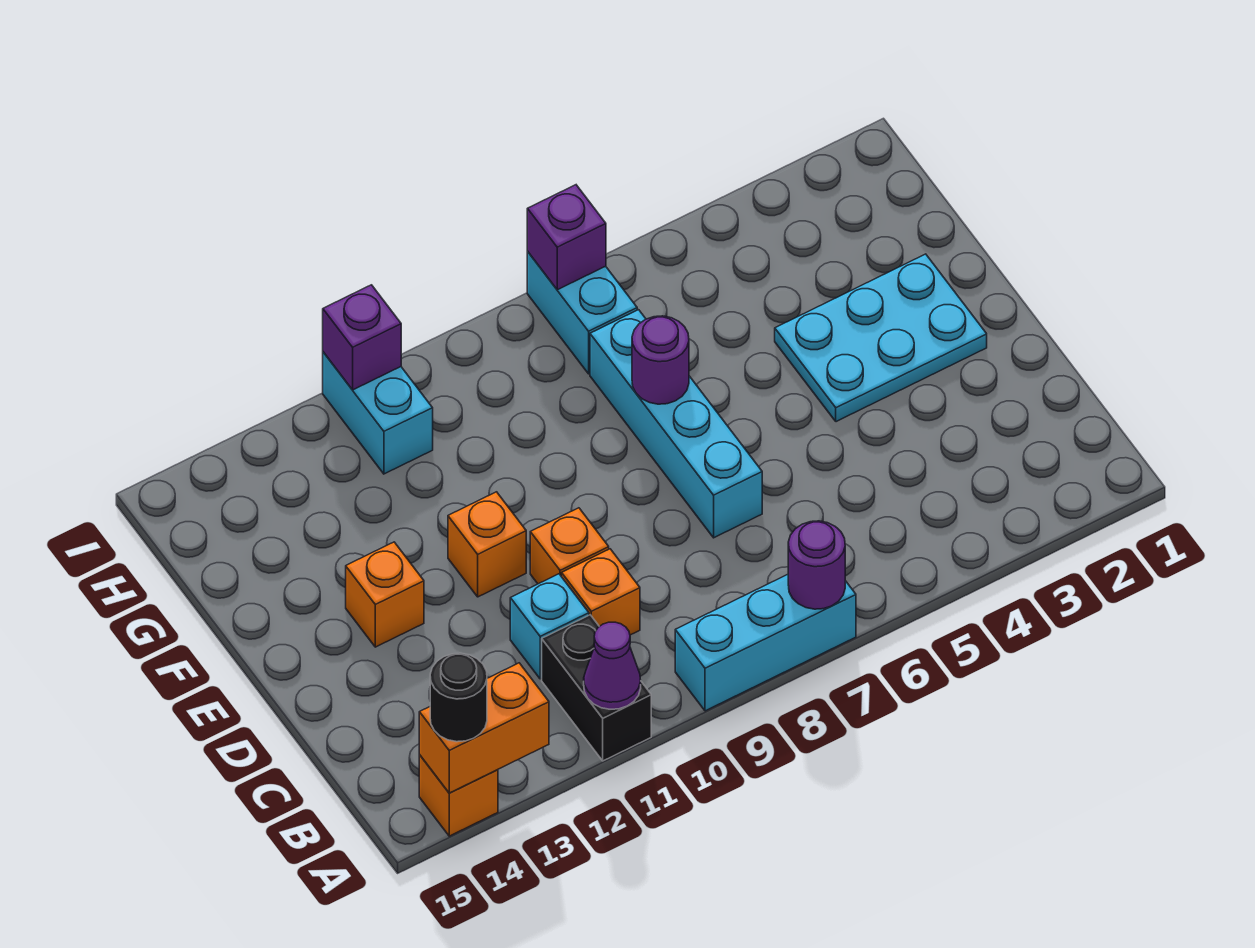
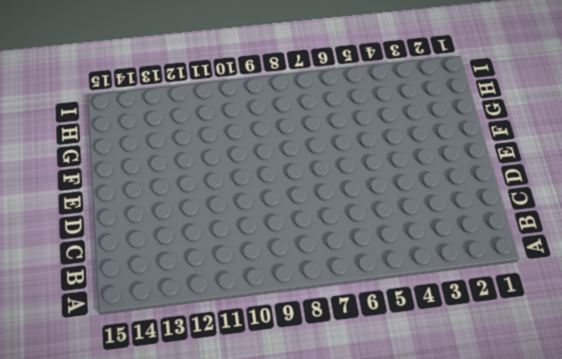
none -> cyan 1x3 brick [675,574,856,711]
none -> black 1x2 brick [542,615,651,761]
none -> orange 1x1 brick [419,755,498,836]

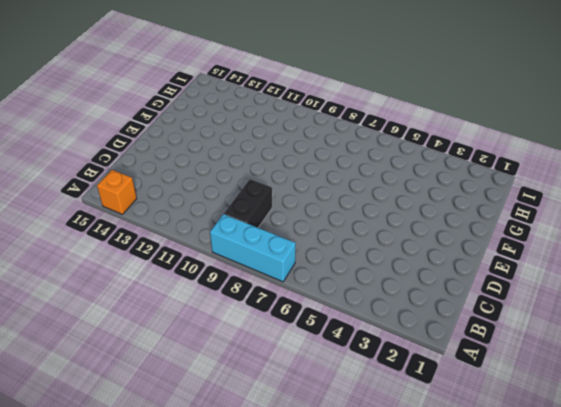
black 1x2 brick [224,179,272,228] -> black 1x2 brick moved to [542,615,651,761]
none -> orange 1x1 brick [562,549,640,635]
none -> cyan 1x1 brick [510,574,589,679]
none -> cyan 1x4 brick [590,310,762,538]

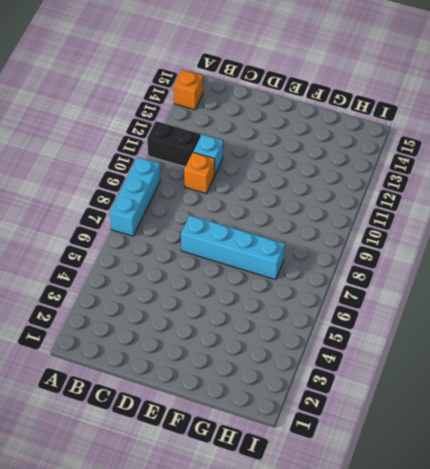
none -> orange 1x1 brick [530,508,609,584]
none -> cyan 2x3 plate [775,254,987,422]
none -> orange 1x1 brick [448,492,526,597]

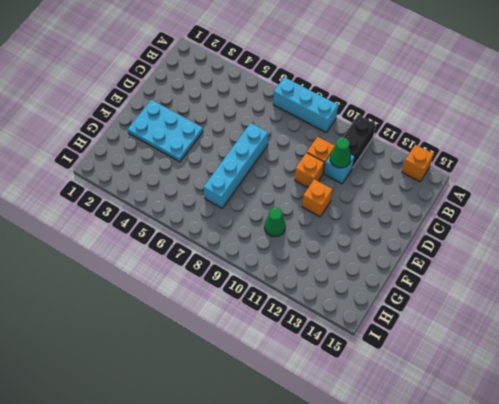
green 1x1 cone [330,137,351,168] -> none
green 1x1 cone [264,207,286,237] -> none
none -> orange 1x1 brick [346,542,424,647]
none -> cyan 1x2 brick [527,252,637,374]
none -> cyan 1x2 brick [323,352,433,474]

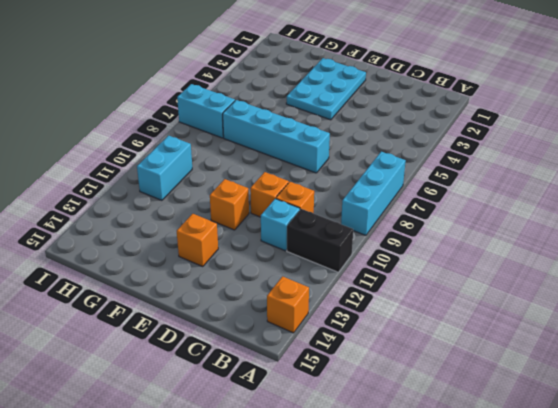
cyan 1x2 brick [137,136,192,200] -> cyan 1x2 brick turned to [323,352,433,474]
none -> purple 1x1 round brick [788,521,845,609]
none -> purple 1x1 cone [584,622,641,709]
none -> orange 1x2 brick [419,663,549,793]

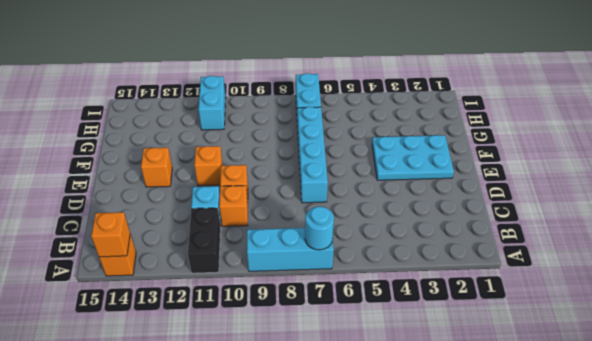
cyan 1x1 round brick [305,206,334,250] -> purple 1x1 round brick [788,521,845,609]
orange 1x1 brick [91,212,130,257] -> orange 1x2 brick [419,663,549,793]
none -> purple 1x1 cone [584,622,641,709]
none -> purple 1x1 round brick [632,316,689,404]
none -> purple 1x1 brick [527,185,606,290]

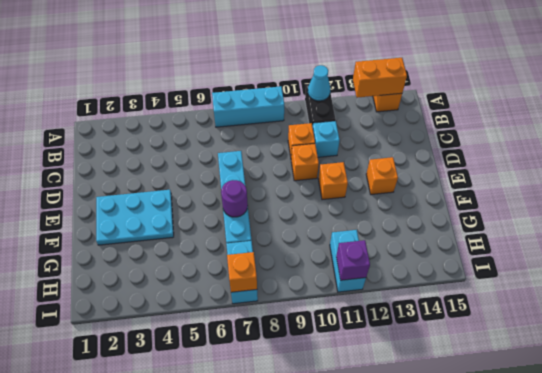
cyan 1x1 cone [308,65,330,101] -> purple 1x1 cone [584,622,641,709]
orange 1x1 brick [227,252,257,292] -> purple 1x1 brick [527,185,606,290]
none -> purple 1x1 round brick [788,521,845,609]
none -> black 1x1 round brick [430,653,487,742]

